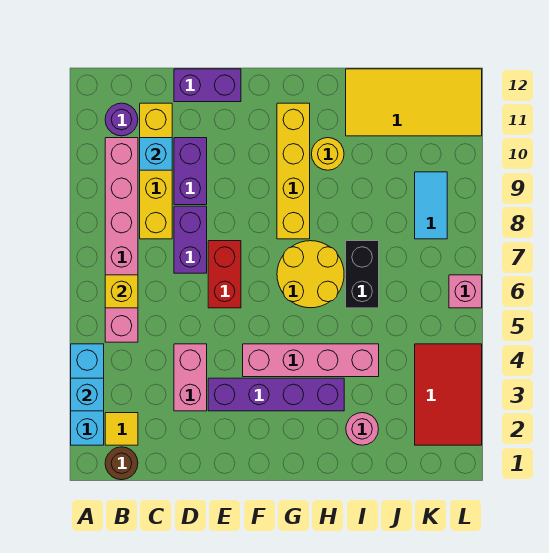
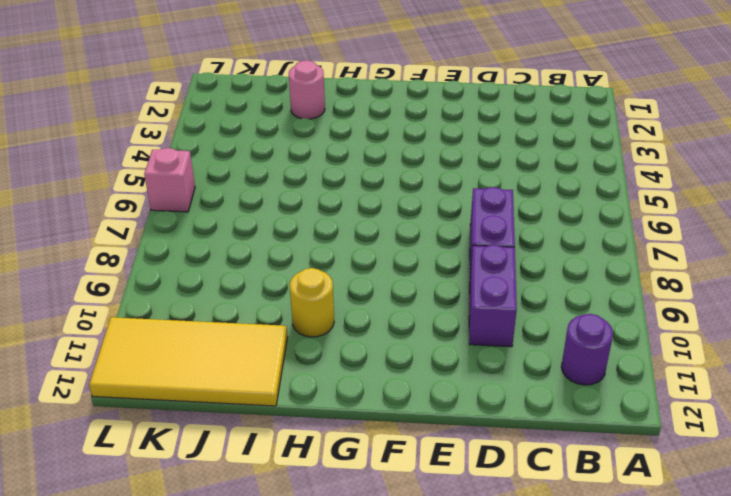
none -> cyan 1x3 brick [71,344,104,445]
none -> brown 1x1 round brick [105,447,138,480]
none -> yellow 1x1 tile [105,413,138,445]

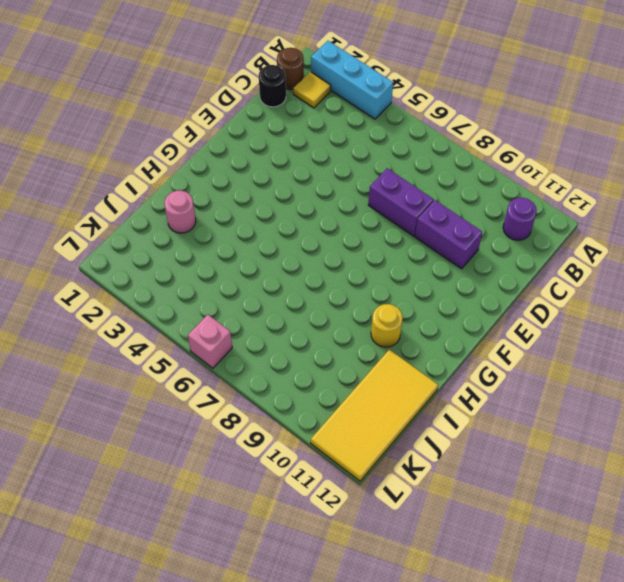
black 1x1 round brick [259,65,286,107] -> none
none -> pink 1x6 brick [105,138,138,342]
none -> yellow 1x4 brick [140,103,172,239]
none -> pink 1x2 brick [174,344,207,411]

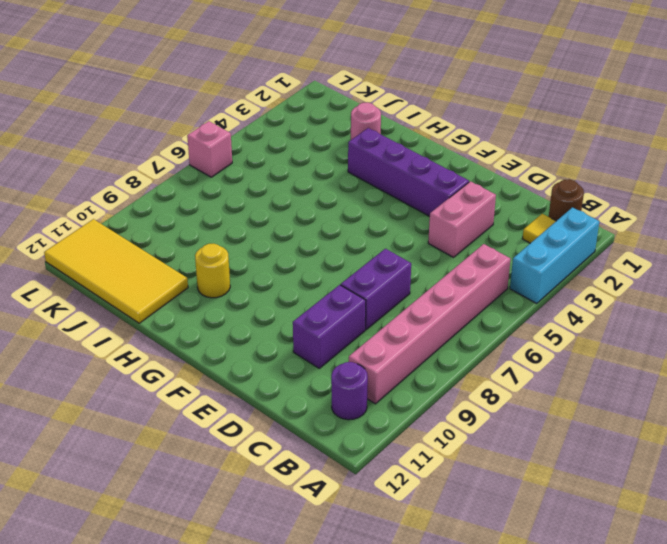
none -> yellow 1x4 brick [140,103,172,239]
none -> purple 1x2 brick [174,69,241,102]
none -> red 1x2 brick [208,241,241,308]

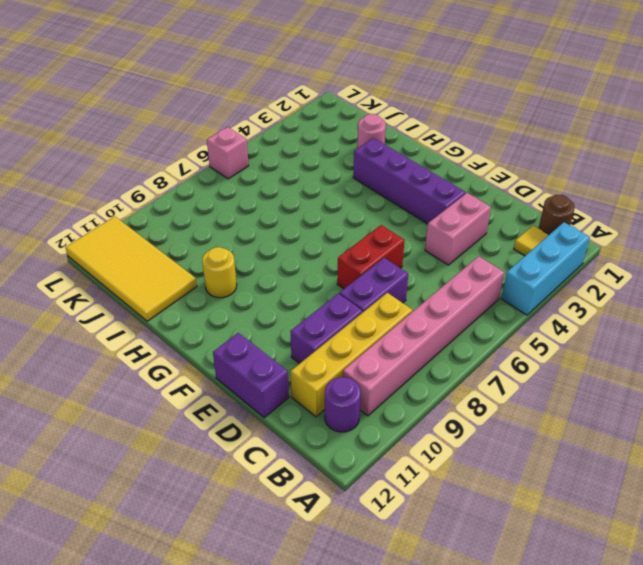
none -> pink 1x4 brick [243,344,379,377]
none -> yellow 2x2 round brick [277,241,344,308]
none -> yellow 1x4 brick [277,103,310,239]

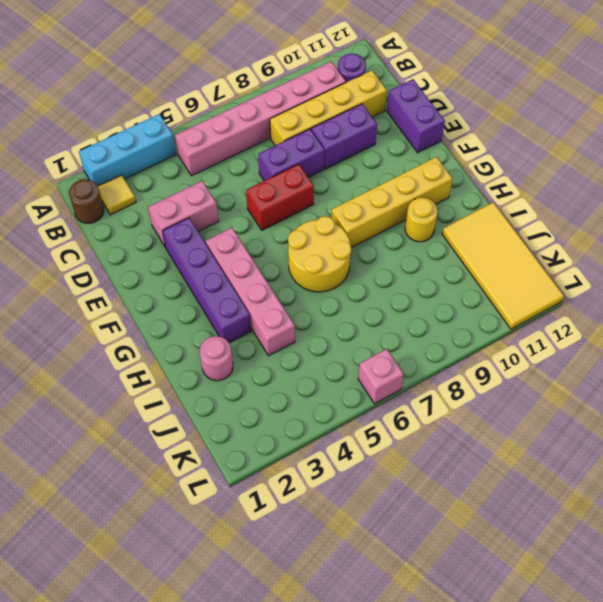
none -> black 1x2 brick [346,241,379,308]
none -> red 2x3 tile [415,344,482,445]
none -> cyan 1x2 tile [415,172,447,239]

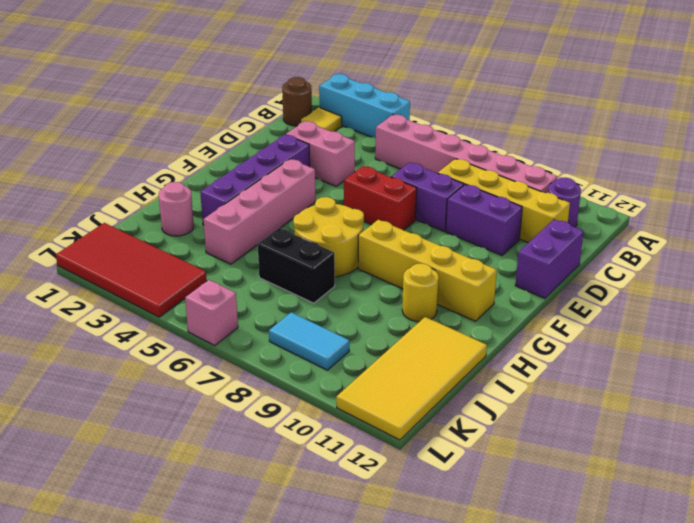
red 2x4 tile [56,223,207,317] -> red 2x3 tile [415,344,482,445]
none -> cyan 1x1 brick [71,378,104,411]
none -> yellow 1x1 brick [105,275,138,308]
none -> cyan 1x1 brick [140,138,172,170]

